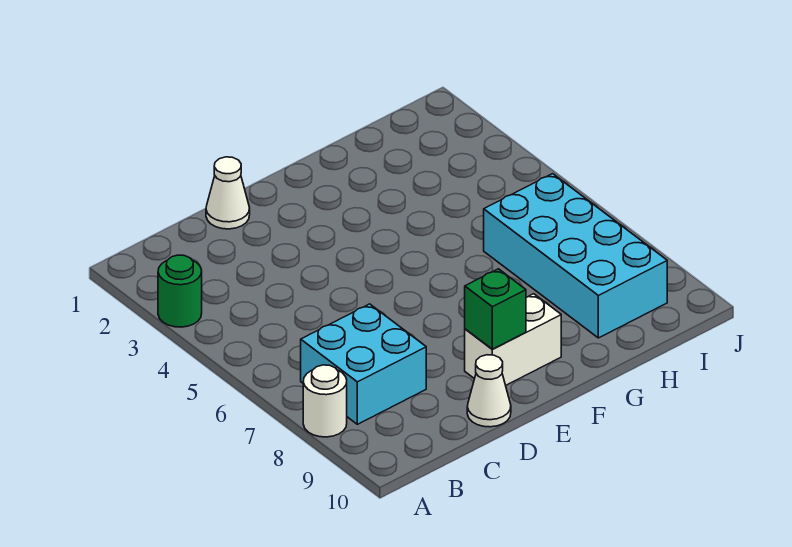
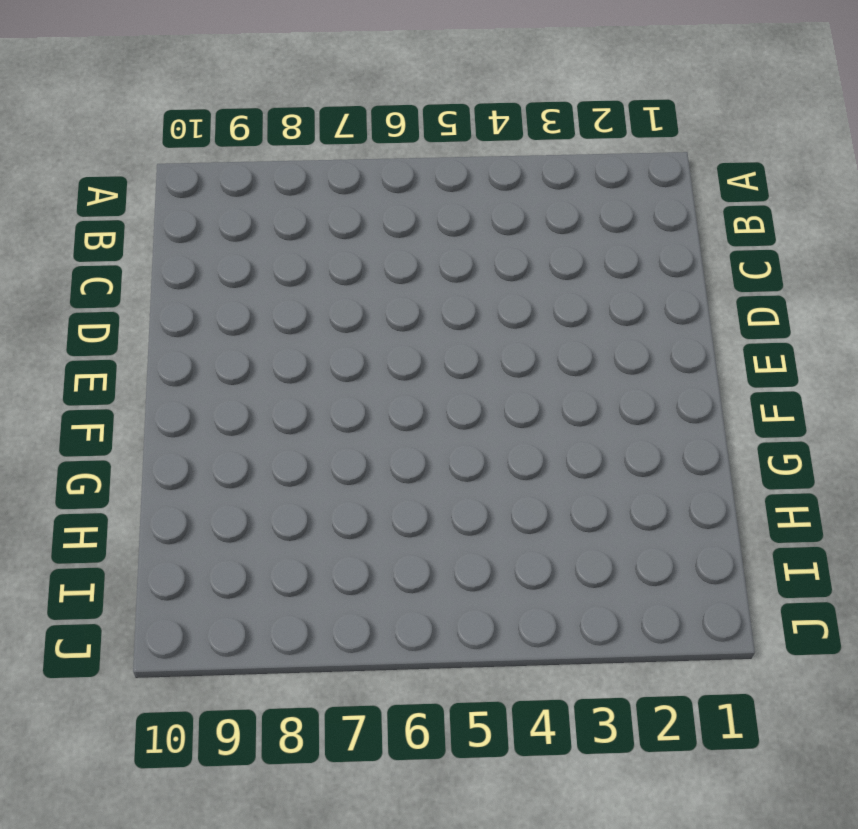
none -> green 1x1 round brick [158,255,202,327]
none -> white 1x1 round brick [303,365,347,437]

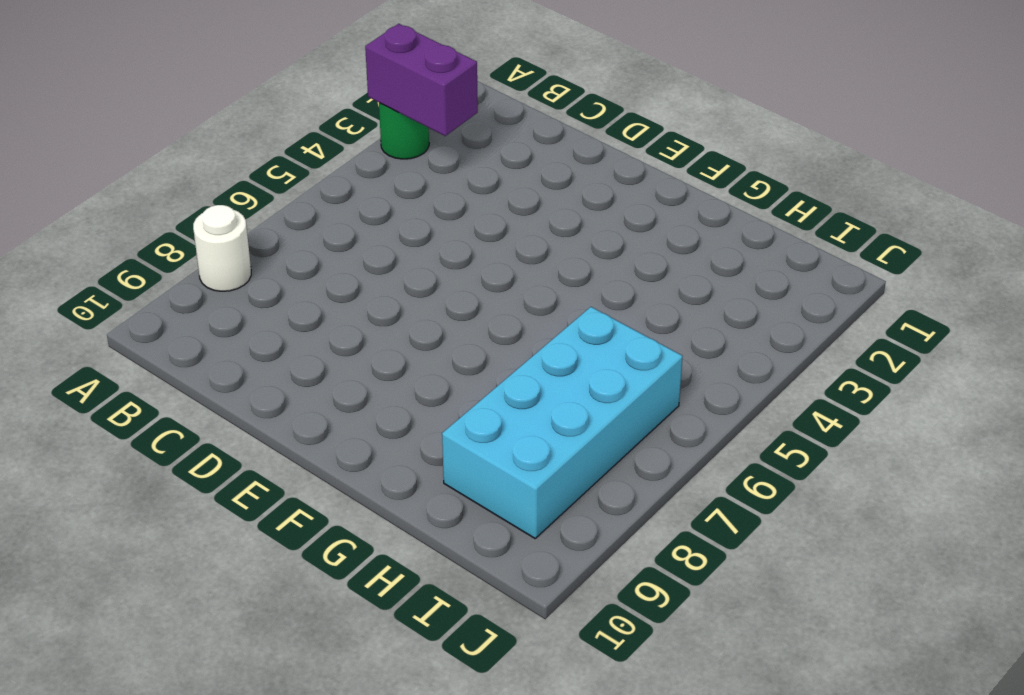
purple 1x2 brick [365,24,478,136] -> none
none -> cyan 2x2 brick [301,304,426,424]
none -> white 1x1 cone [206,157,250,229]

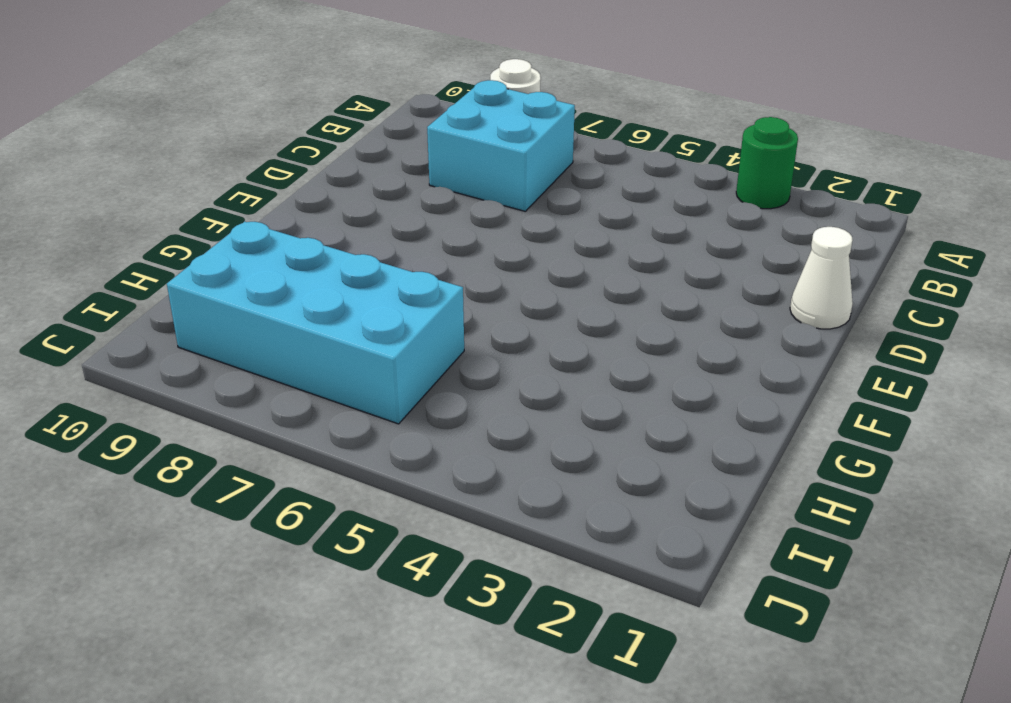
none -> white 1x1 cone [467,355,511,427]
none -> white 1x2 brick [465,294,561,385]

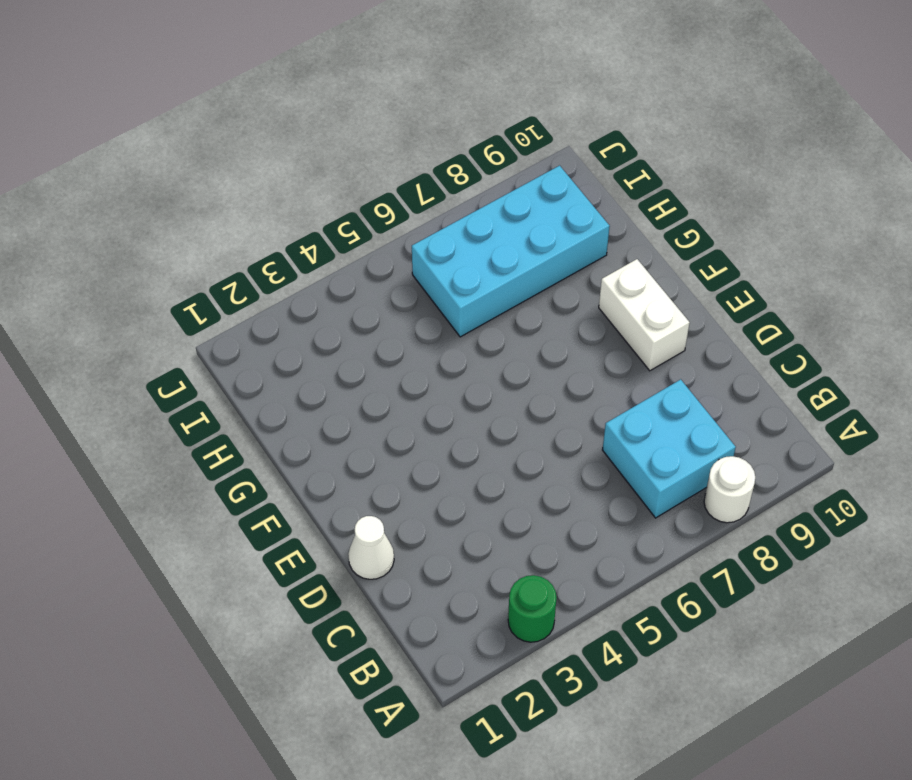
none -> white 1x1 cone [467,355,511,427]
none -> green 1x1 brick [465,269,526,349]

